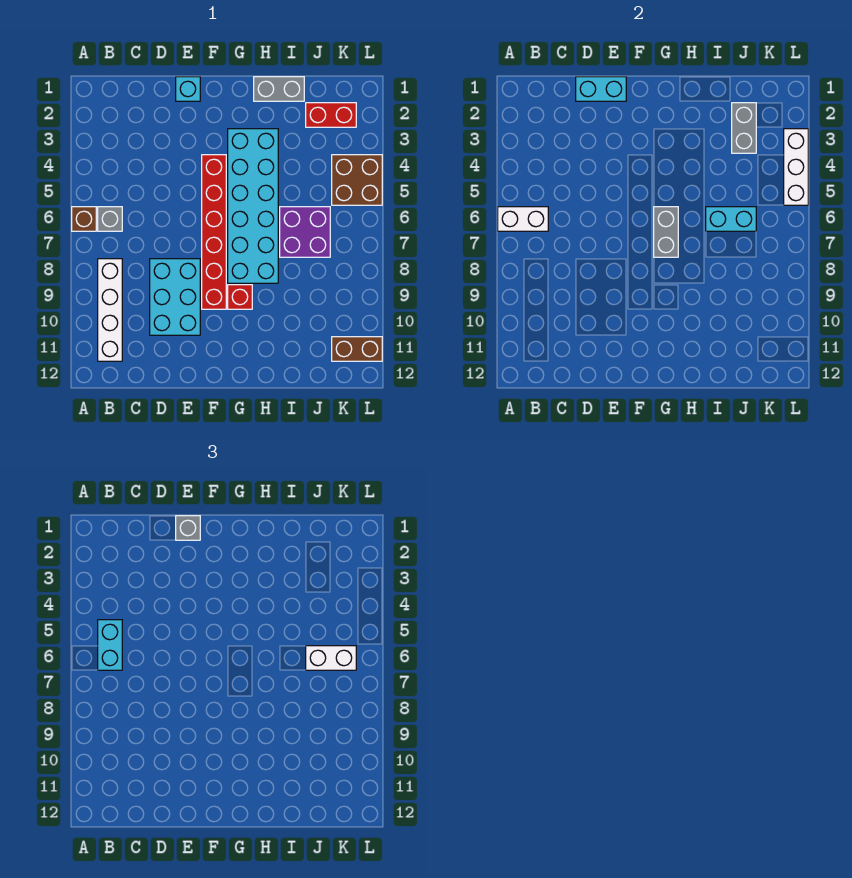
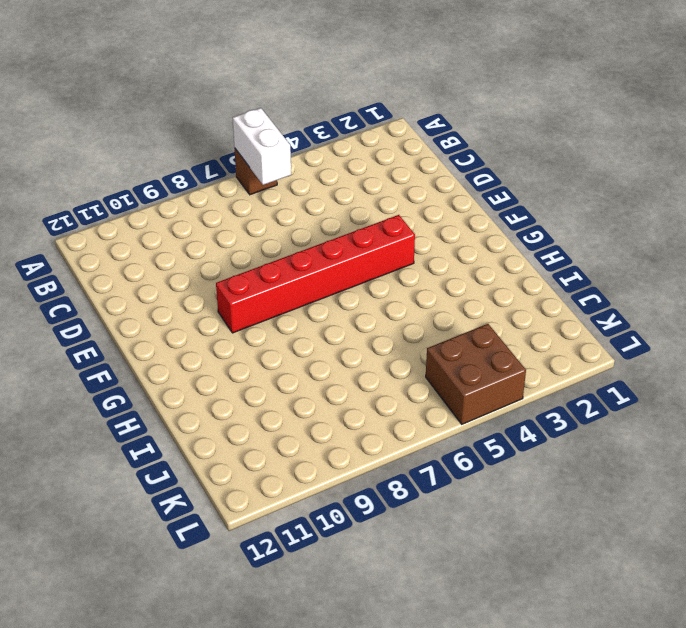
none -> grey 1x1 brick [98,207,122,231]
none -> white 1x4 brick [98,259,122,361]
none -> cyan 2x3 brick [150,259,200,335]

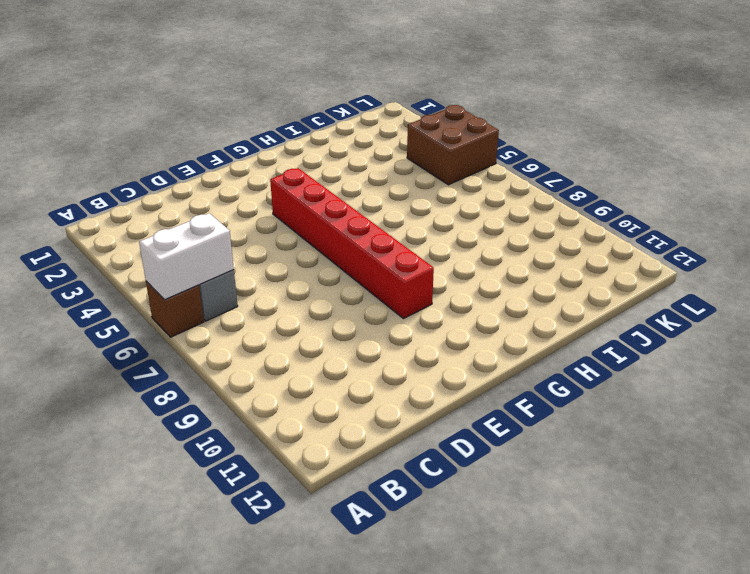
none -> white 1x4 brick [98,259,122,361]
none -> cyan 2x3 brick [150,259,200,335]
none -> cyan 1x1 brick [176,77,200,101]

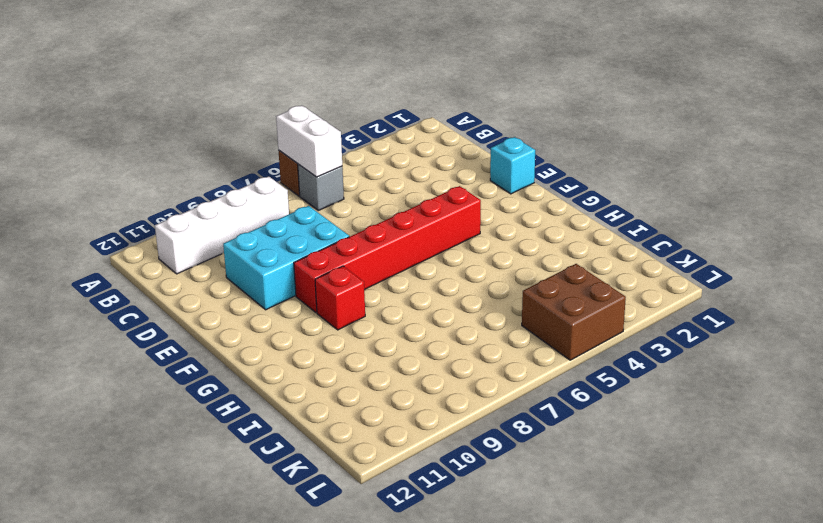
none -> cyan 2x6 brick [228,129,278,283]
none -> grey 1x2 brick [254,77,304,101]
none -> purple 2x2 brick [280,207,330,257]

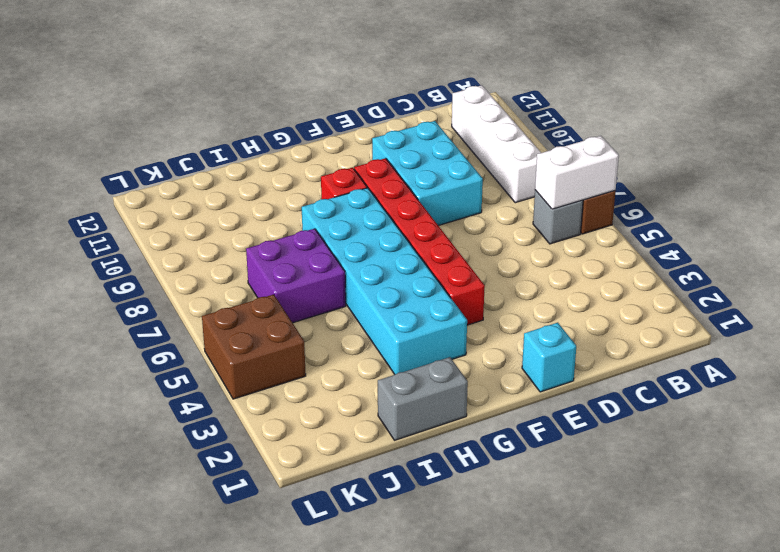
none -> red 1x2 brick [306,103,356,127]
none -> brown 1x2 brick [332,337,382,361]
none -> cyan 1x2 brick [576,77,626,101]

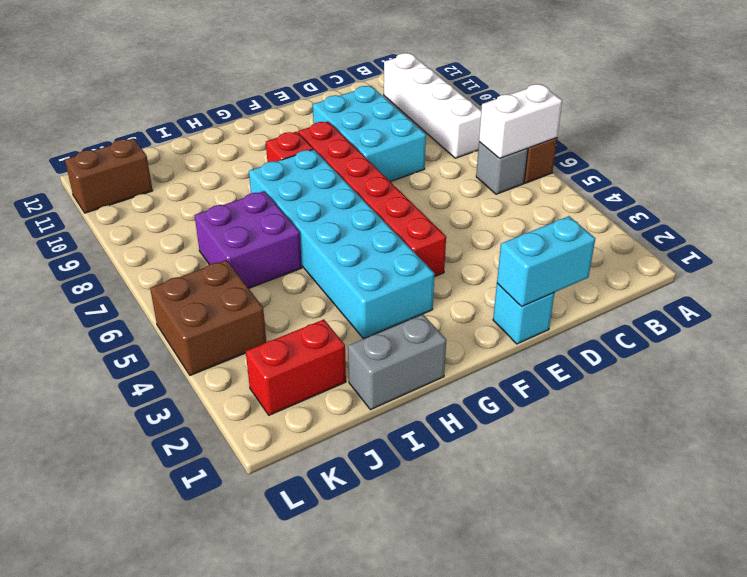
none -> grey 1x2 brick [654,207,678,257]
none -> cyan 1x2 brick [706,207,756,231]
none -> grey 1x2 brick [732,103,756,153]

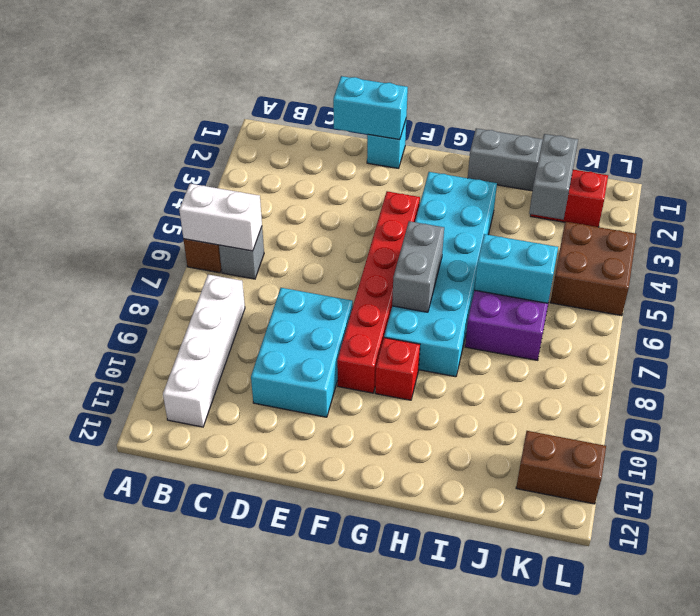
none -> white 1x3 brick [784,129,808,205]
none -> cyan 1x2 brick [98,620,122,670]
none -> grey 1x1 brick [176,516,200,540]

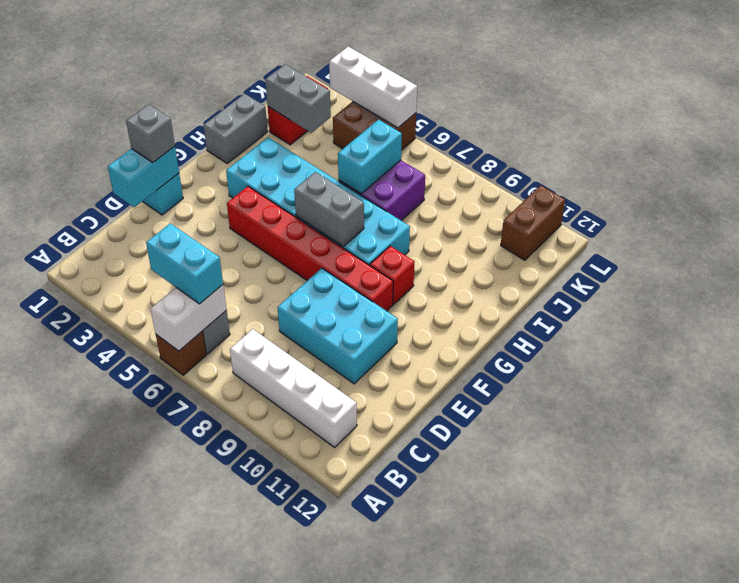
none -> white 1x2 brick [306,646,356,670]

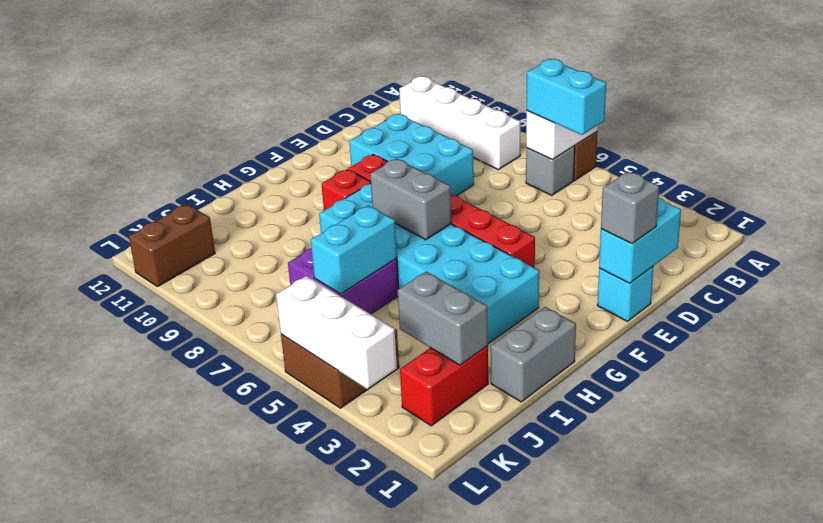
none -> white 1x2 brick [306,646,356,670]

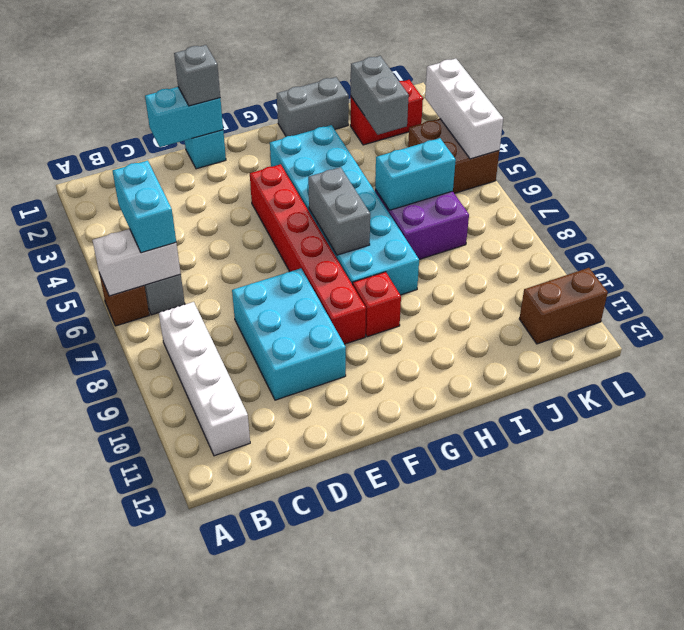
none -> white 1x2 brick [306,646,356,670]

